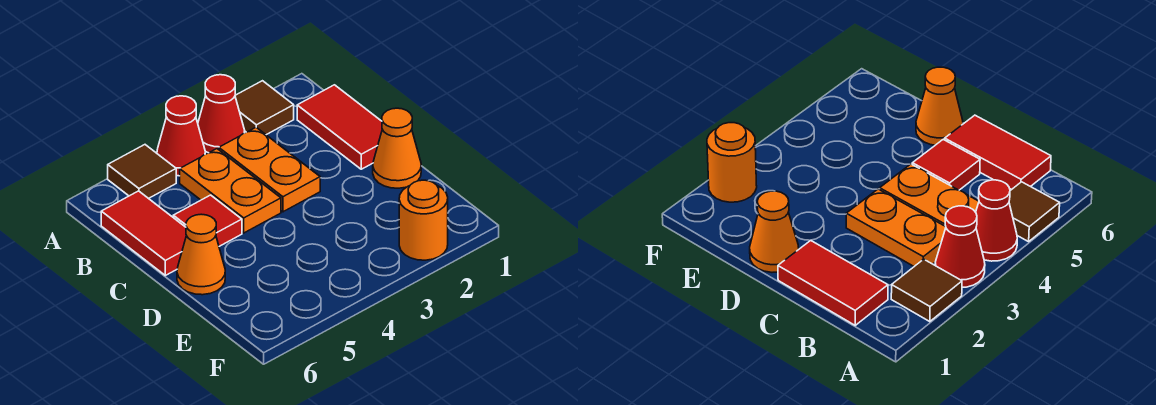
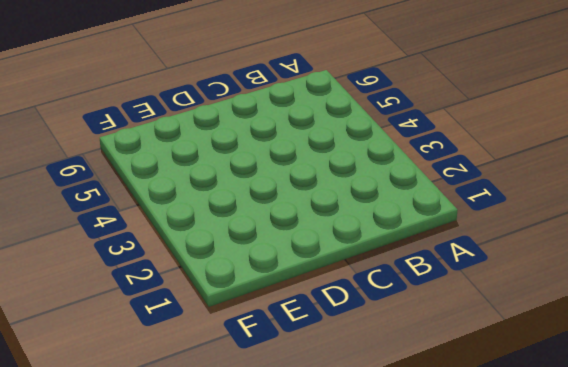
none -> brown 1x1 tile [235,81,294,135]
none -> red 1x1 cone [198,75,245,153]
none -> red 1x1 cone [157,96,205,176]

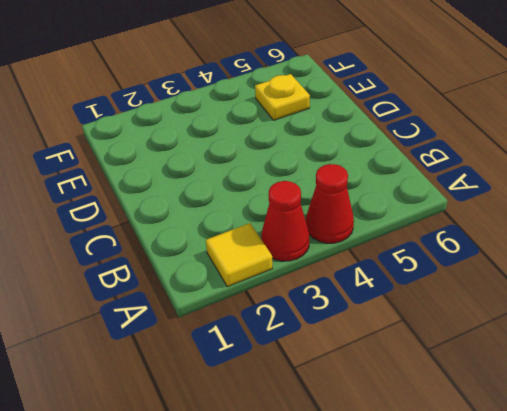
yellow 1x1 tile [206,223,273,287] -> brown 1x1 tile [235,81,294,135]
yellow 1x1 plate [255,74,310,120] -> none
none -> brown 1x1 tile [108,145,176,199]
none -> red 1x2 tile [297,85,382,169]
none -> orange 1x2 plate [219,127,320,212]

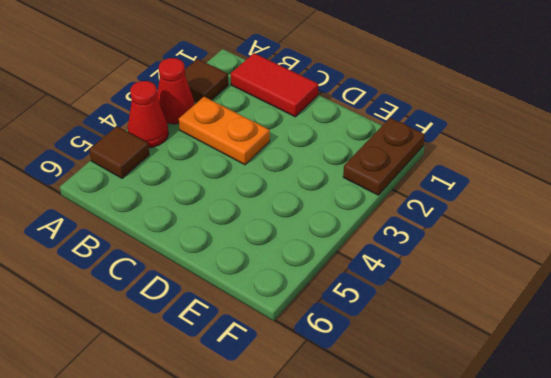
brown 1x2 plate [343,118,425,195] -> orange 1x1 round brick [399,180,448,260]
none -> orange 1x2 plate [180,149,281,233]
none -> red 1x2 tile [101,191,186,275]
none -> red 1x1 tile [173,195,242,246]

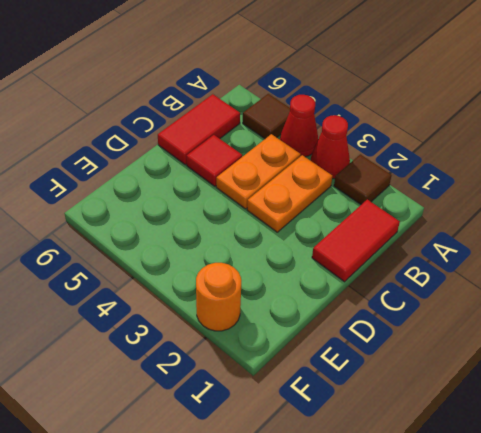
none -> orange 1x1 cone [373,108,421,188]
none -> orange 1x1 cone [177,214,225,295]

